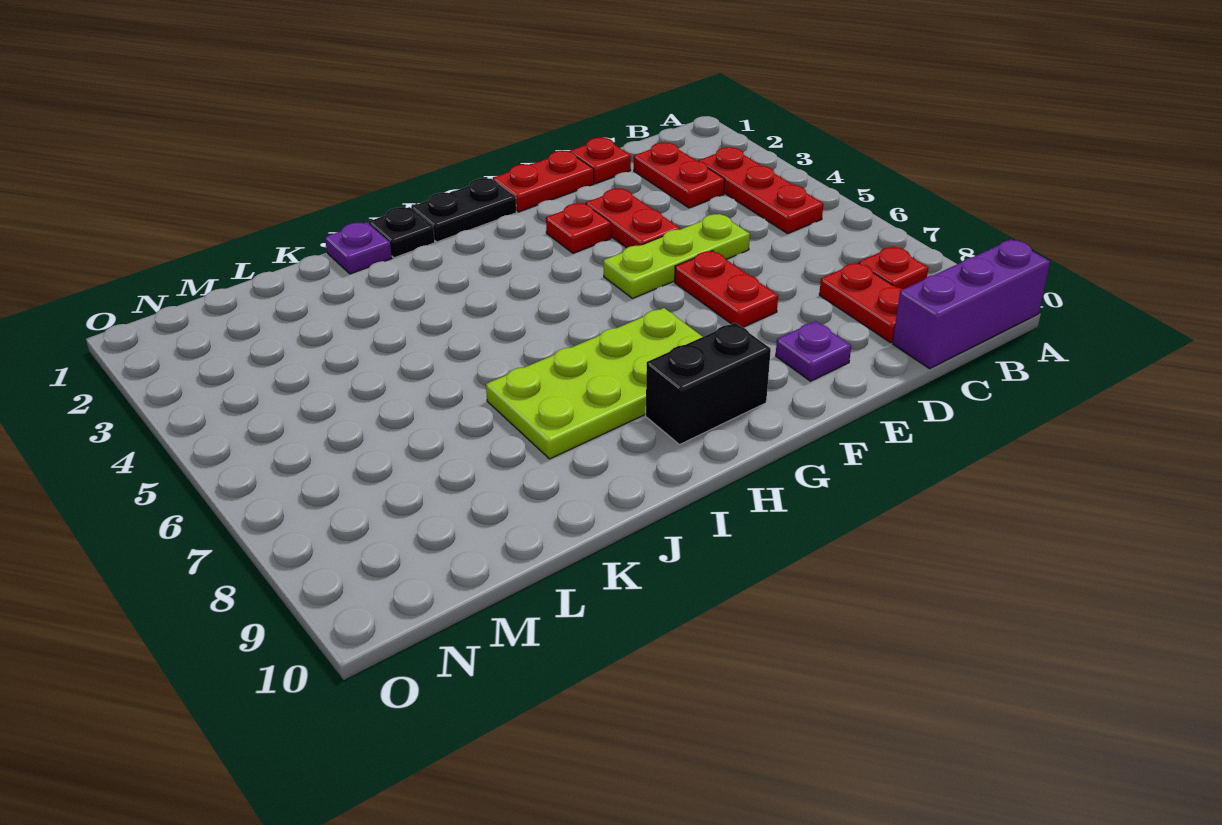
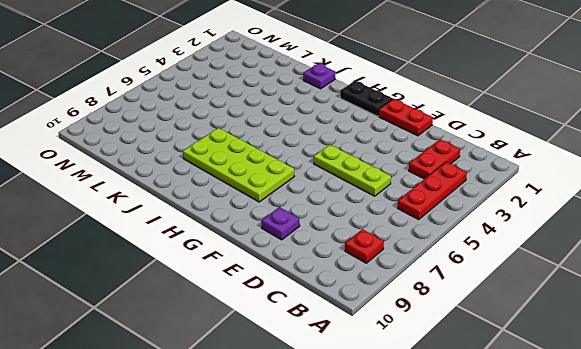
none -> purple 1x3 brick [892,239,1050,369]
none -> red 1x2 plate [819,263,903,343]
none -> red 1x1 plate [570,138,631,184]

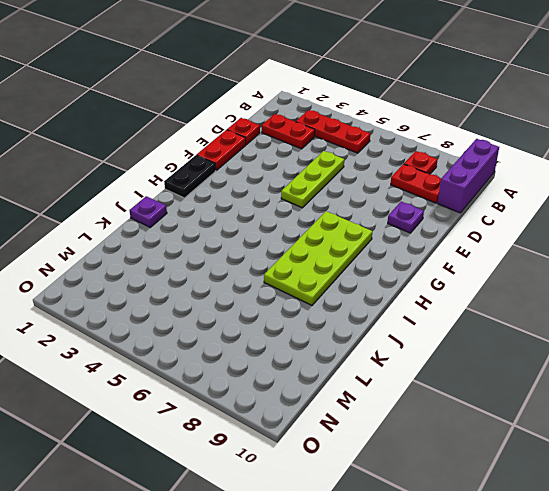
none -> red 1x2 plate [586,189,680,248]
none -> red 1x2 plate [675,251,778,327]
none -> red 1x1 plate [546,203,611,253]

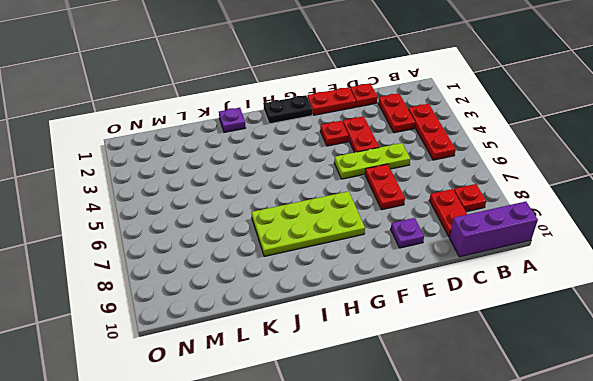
none -> black 1x2 brick [646,323,771,445]
none -> black 1x1 plate [369,207,435,258]

